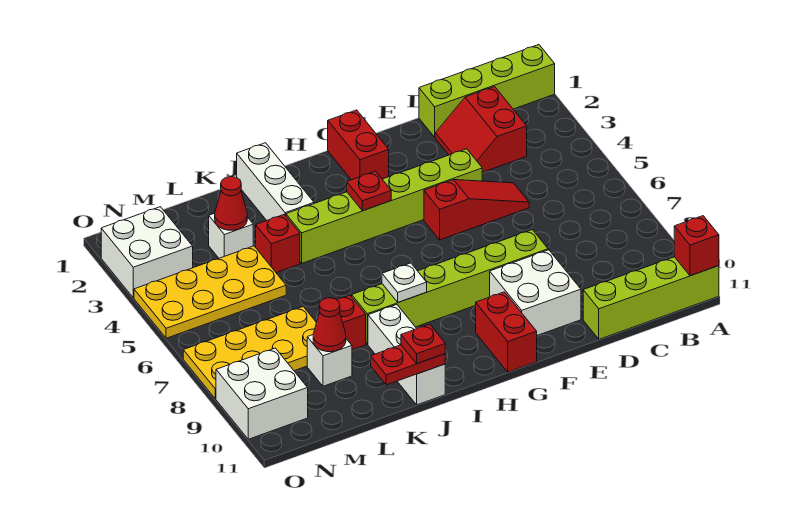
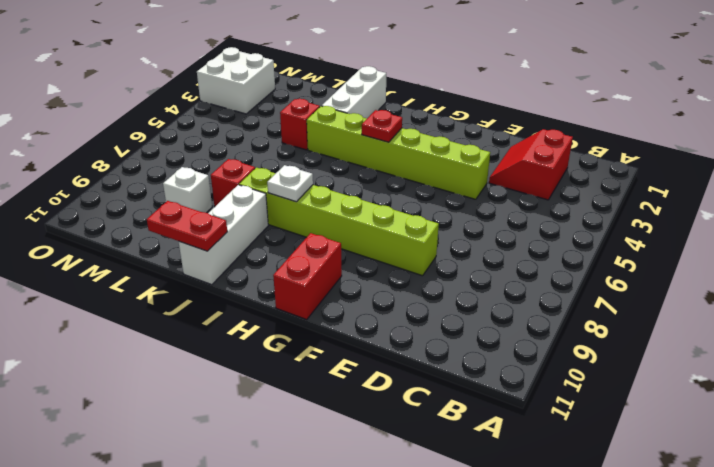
none -> lime 1x4 brick [419,45,555,137]
none -> lime 1x4 brick [583,257,719,339]
none -> red 1x3 slope [424,180,529,240]

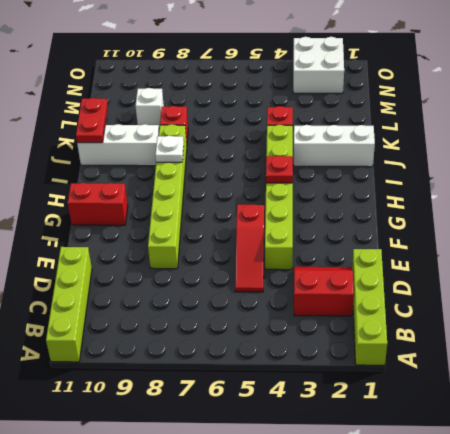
none -> white 2x2 brick [490,250,581,335]
none -> red 1x2 brick [328,110,389,180]
none -> white 1x1 brick [209,213,253,258]

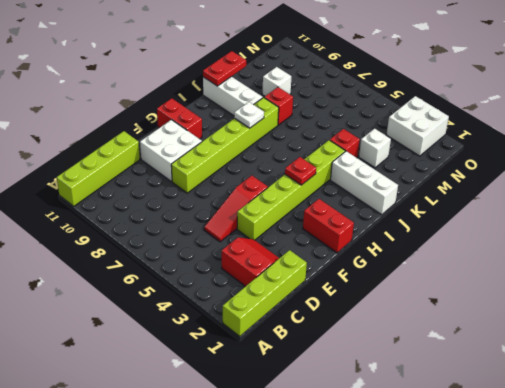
none -> yellow 2x4 plate [134,246,286,338]
none -> yellow 2x4 plate [183,307,316,399]
none -> white 2x2 brick [216,348,308,439]

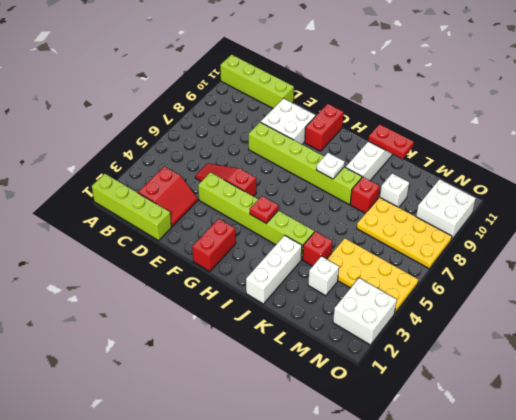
none -> red 1x1 brick [674,216,719,276]
none -> red 1x1 cone [215,177,247,230]
none -> red 1x1 cone [313,298,346,352]

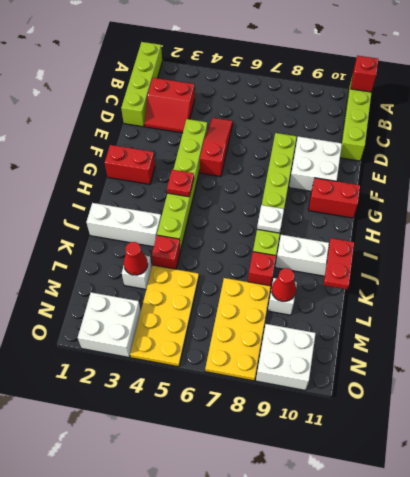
none -> red 1x1 plate [401,324,445,364]

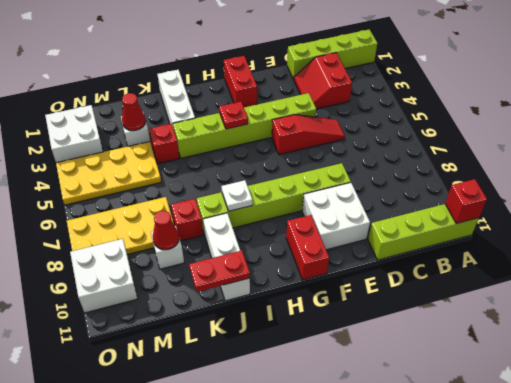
none -> red 1x1 plate [401,324,445,364]

